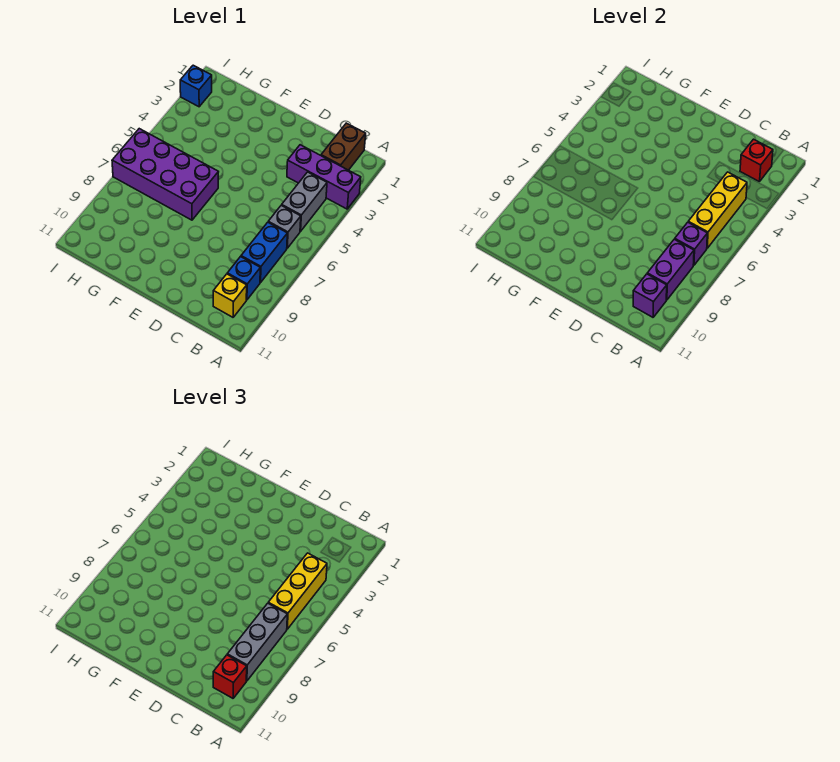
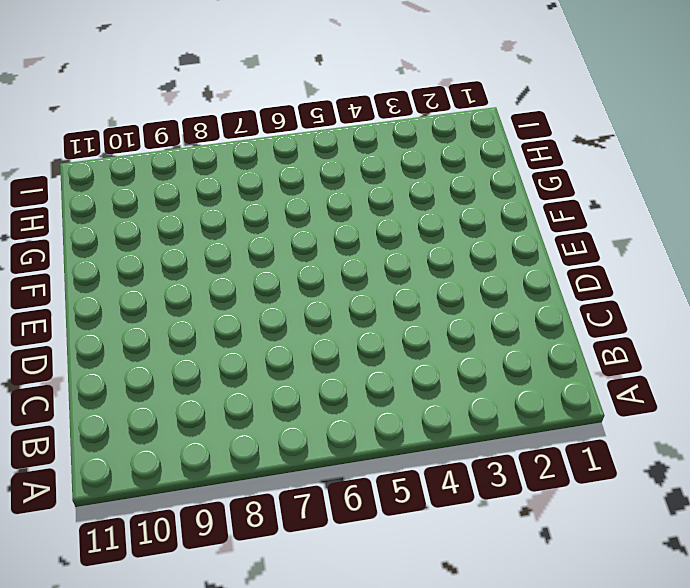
none -> purple 1x3 brick [287,145,361,209]
none -> brown 1x2 brick [321,123,366,170]
none -> grey 1x2 brick [282,172,327,231]

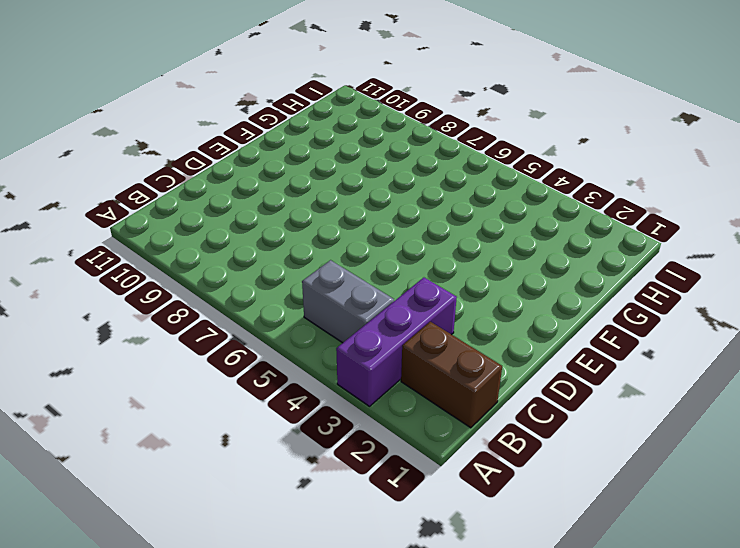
none -> grey 1x1 brick [268,205,301,248]
none -> blue 1x2 brick [241,222,287,283]
none -> blue 1x1 brick [227,257,260,300]

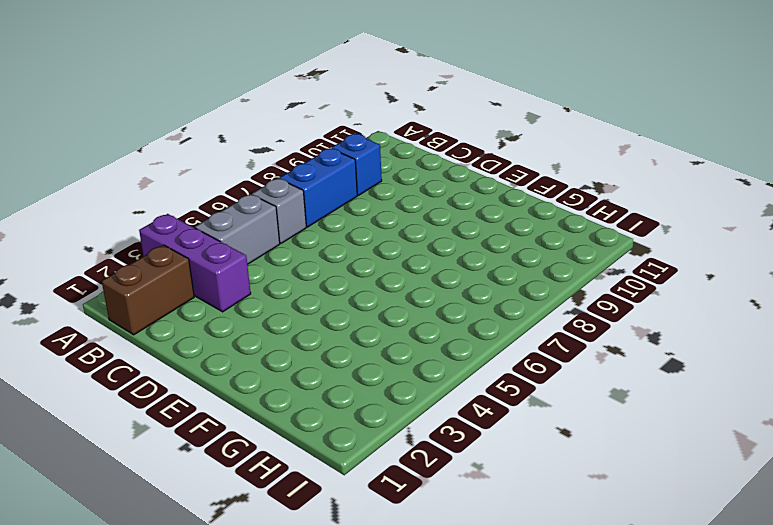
none -> yellow 1x1 brick [213,274,247,317]
none -> purple 2x4 brick [112,129,218,220]
none -> blue 1x1 brick [180,65,212,107]

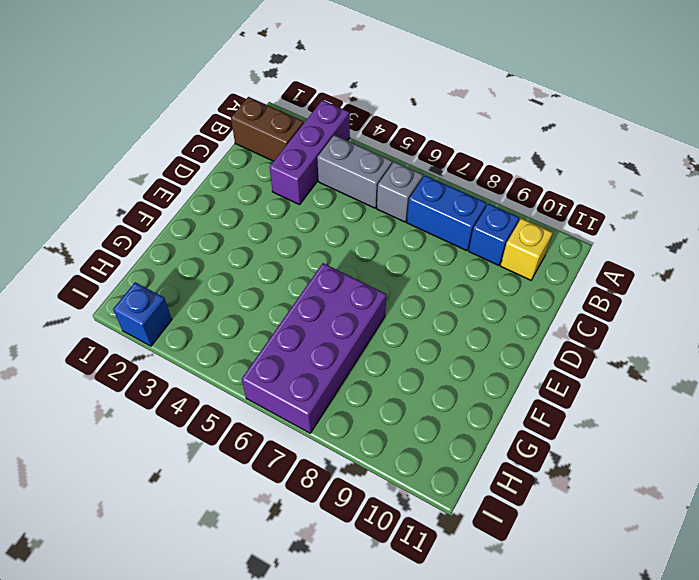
none -> red 1x1 brick [740,139,773,182]
none -> yellow 1x3 brick [688,172,747,248]
none -> purple 1x1 brick [675,222,707,265]

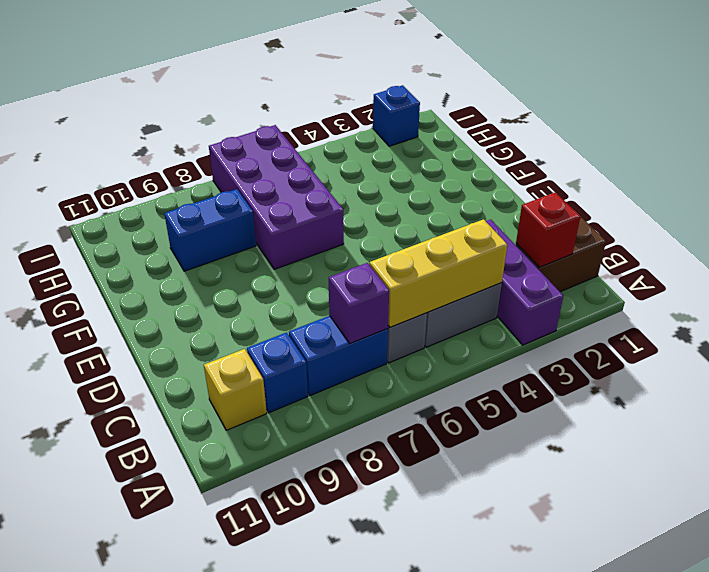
blue 1x2 brick [164,189,256,271] -> none
none -> purple 1x2 brick [647,239,694,300]
none -> purple 1x1 brick [633,274,667,317]
none -> yellow 1x3 brick [268,553,327,629]

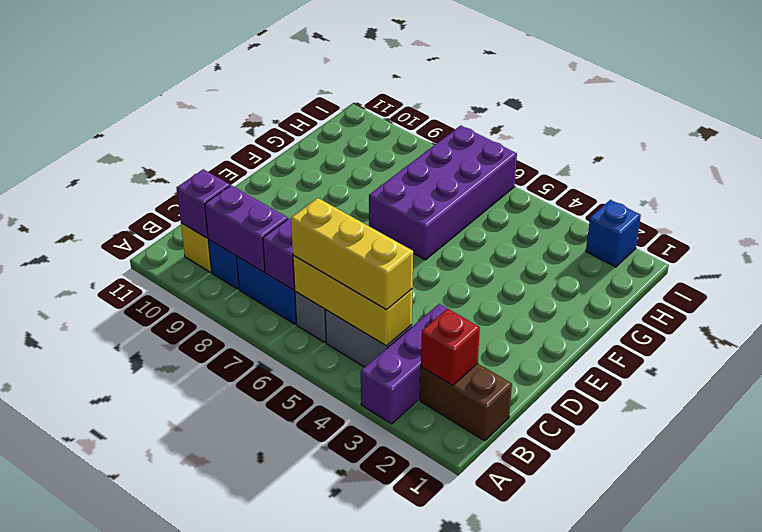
none -> grey 1x3 brick [227,603,287,681]
none -> red 1x1 brick [213,655,247,698]

